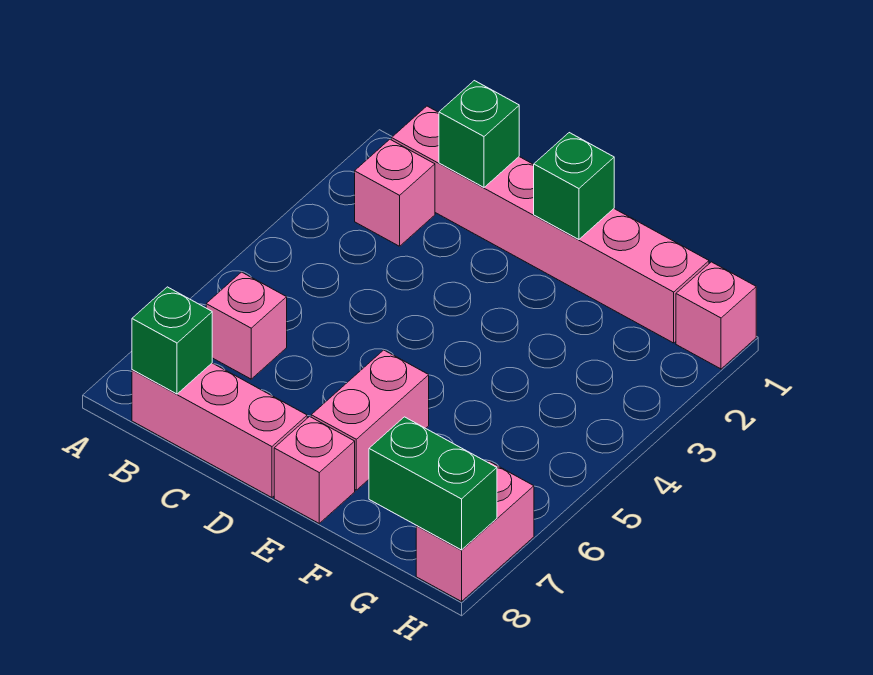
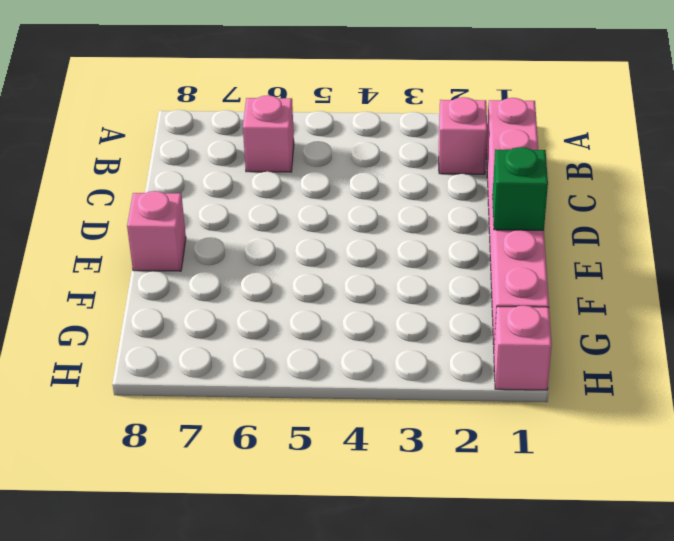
none -> pink 1x3 brick [132,363,307,497]
none -> pink 1x2 brick [311,350,429,490]
none -> pink 1x2 brick [416,461,534,601]

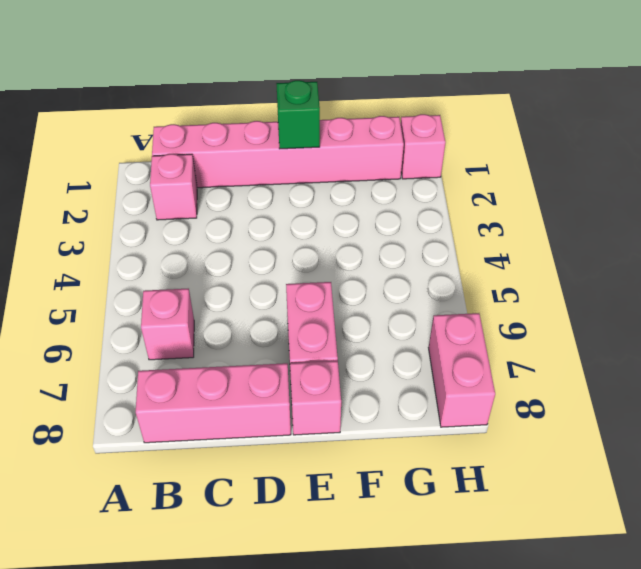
none -> green 1x1 brick [132,287,212,394]
none -> green 1x1 brick [439,81,519,187]
none -> green 1x2 brick [369,417,497,550]

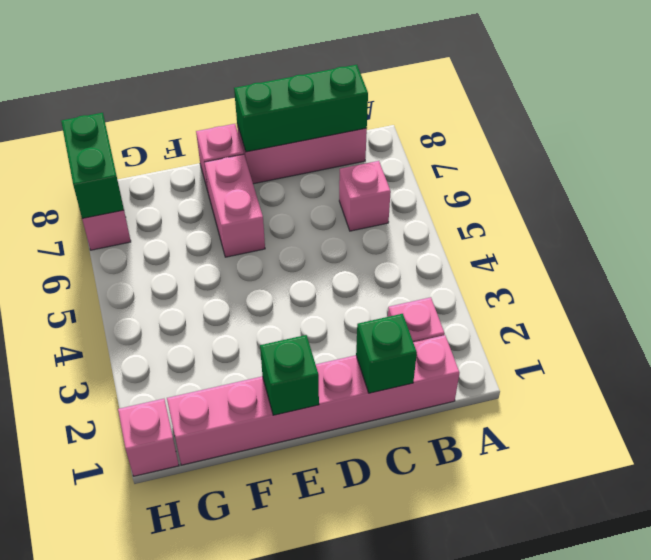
green 1x3 brick [234,65,368,152] -> green 1x1 brick [132,287,212,394]
green 1x2 brick [61,113,124,218] -> green 1x2 brick turned to [369,417,497,550]

